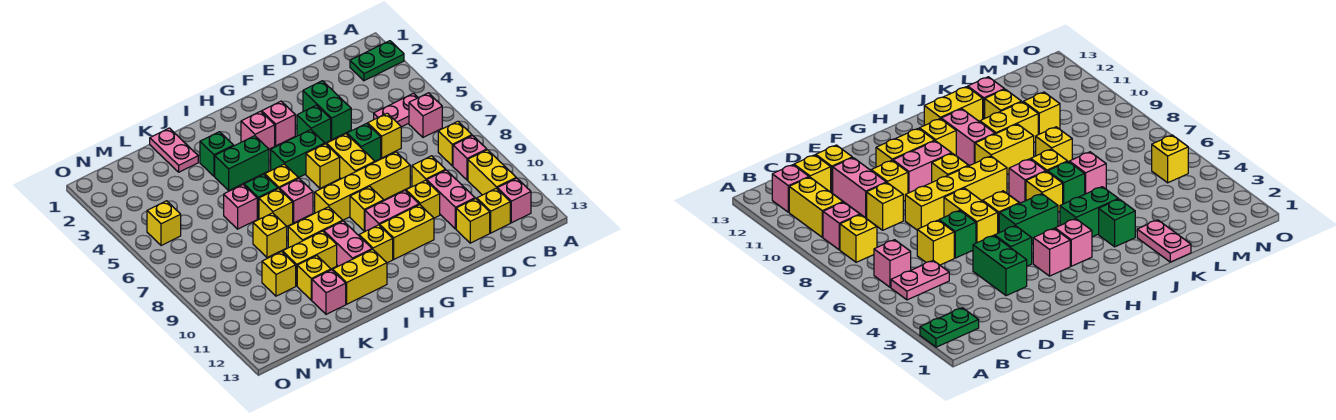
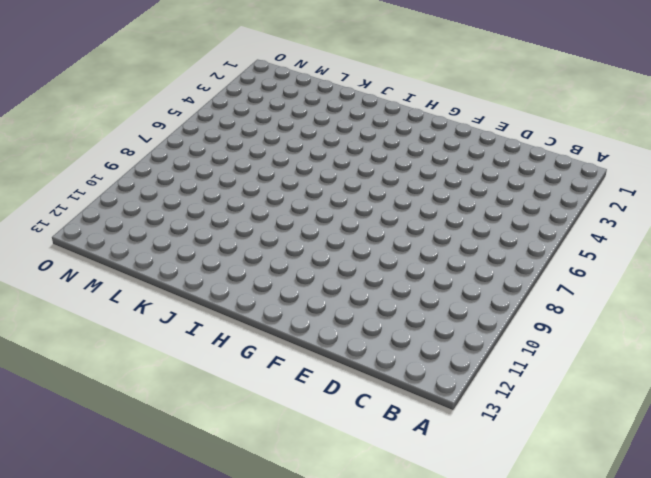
none -> green 1x2 plate [350,41,404,81]
none -> pink 1x2 plate [374,93,418,127]
none -> pink 1x1 brick [409,93,442,137]
none -> yellow 1x1 brick [438,121,472,166]

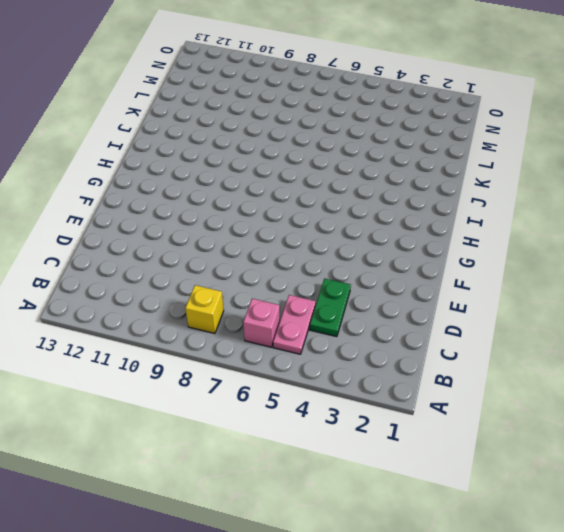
green 1x2 plate [310,278,351,337] -> green 1x2 plate moved to [350,41,404,81]
none -> pink 1x1 brick [453,136,487,180]
none -> yellow 1x2 brick [468,150,516,195]
none -> pink 1x1 brick [497,178,531,223]
none -> yellow 1x1 brick [477,188,510,233]

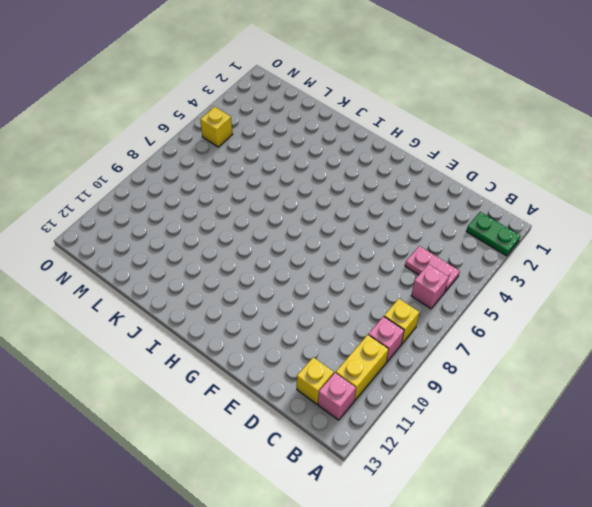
none -> yellow 1x1 brick [368,113,401,158]
none -> yellow 1x1 brick [412,156,446,187]
none -> pink 1x2 brick [427,170,475,229]
none -> yellow 1x1 brick [456,199,490,243]

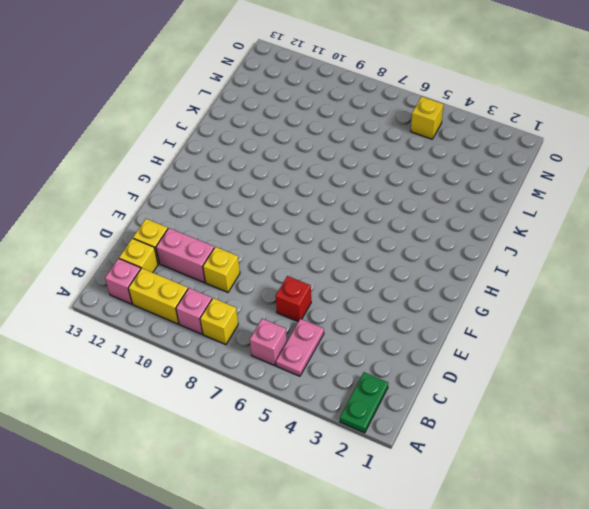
red 1x1 brick [275,276,311,322] -> yellow 1x1 brick [368,113,401,158]
none -> green 1x2 brick [303,81,351,139]
none -> green 1x1 brick [347,123,381,161]
none -> yellow 1x4 brick [315,152,410,220]
none -> yellow 1x1 brick [406,180,440,218]

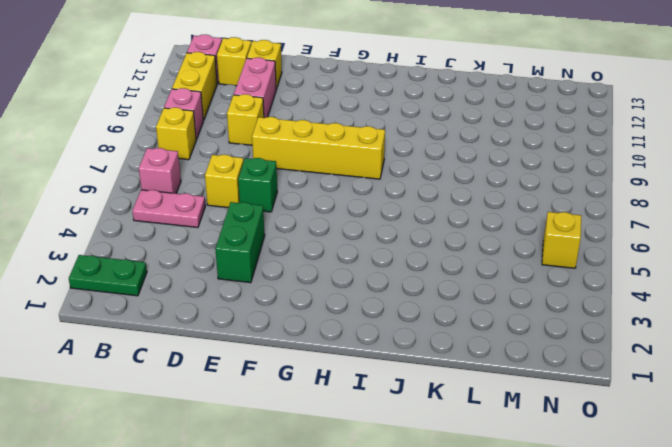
none -> yellow 1x1 brick [406,180,440,218]
none -> green 1x1 brick [297,105,331,143]
none -> yellow 1x2 brick [326,134,375,179]
none -> pink 1x2 brick [365,191,419,231]

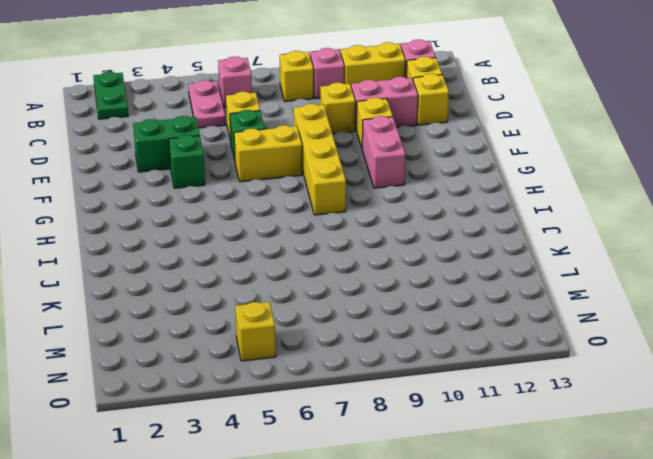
none -> yellow 1x2 brick [380,205,434,259]
none -> pink 1x1 brick [262,101,295,146]
none -> green 1x2 brick [271,130,325,178]
none -> yellow 1x1 brick [306,144,340,188]

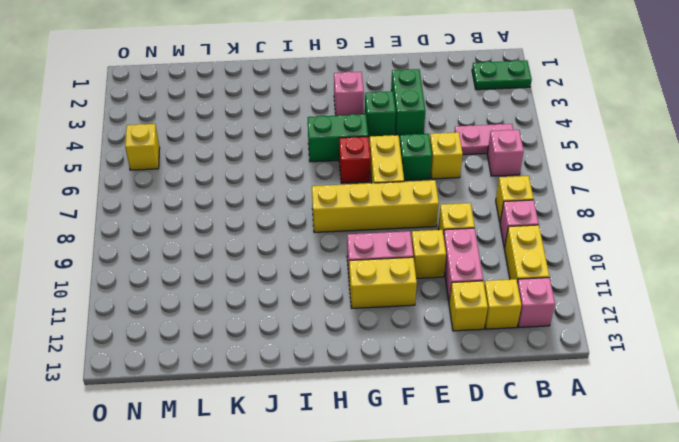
red 1x1 brick [339,137,371,183] -> yellow 1x1 brick [306,144,340,188]
none -> yellow 1x1 brick [350,186,384,231]
none -> pink 1x1 brick [241,111,275,149]
none -> yellow 1x1 brick [359,225,393,263]
none -> green 1x2 brick [215,136,269,190]

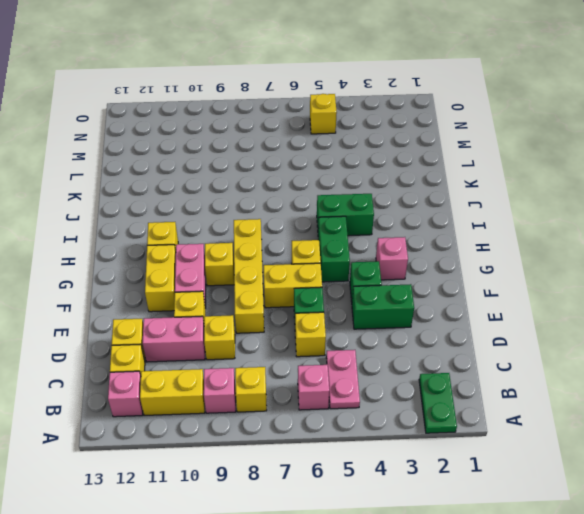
green 1x2 brick [317,194,374,236] -> green 1x2 brick turned to [215,136,269,190]
none -> pink 1x1 brick [241,111,275,149]
none -> yellow 1x1 brick [265,164,298,188]
none -> pink 1x1 brick [279,178,313,223]
none -> yellow 1x2 brick [288,207,343,248]

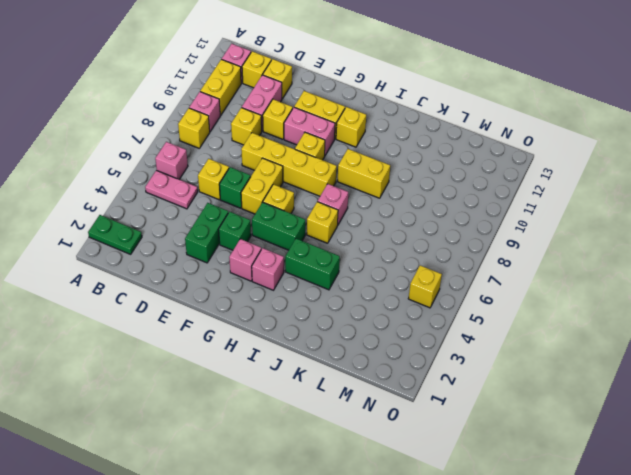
none -> pink 1x2 brick [324,221,372,266]
none -> yellow 1x2 brick [333,249,387,304]
none -> green 1x1 brick [200,132,234,176]
none -> green 1x1 brick [244,174,278,219]

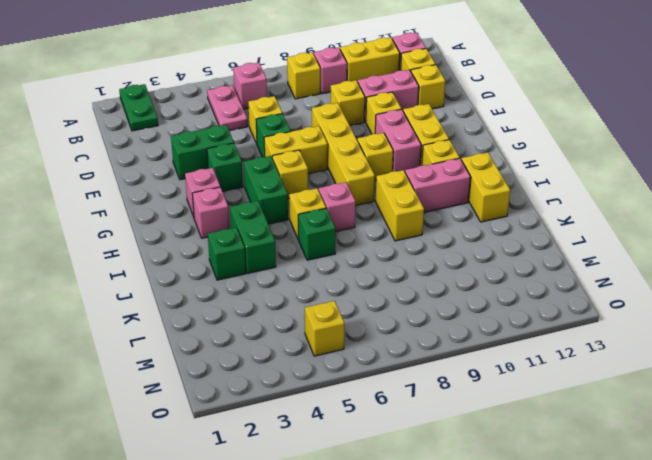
none -> yellow 1x1 brick [259,188,293,226]
none -> yellow 1x2 brick [283,231,337,286]
none -> pink 1x2 plate [150,128,198,172]
none -> pink 1x1 brick [224,185,257,229]

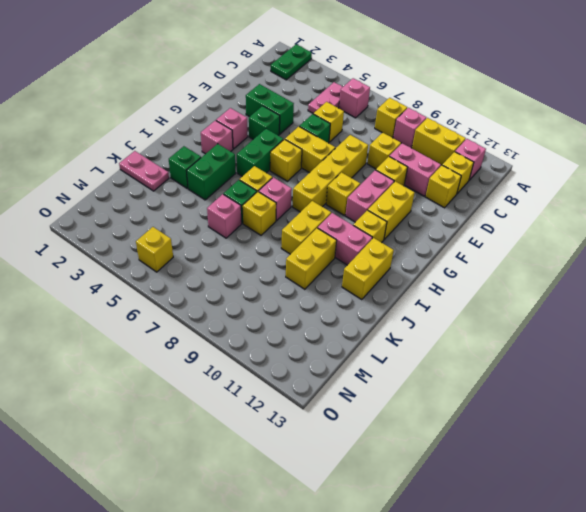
none -> yellow 1x1 brick [253,213,287,258]
none -> yellow 1x1 brick [297,256,331,300]
none -> pink 1x1 brick [312,270,346,314]
none -> yellow 1x1 brick [262,252,296,296]

